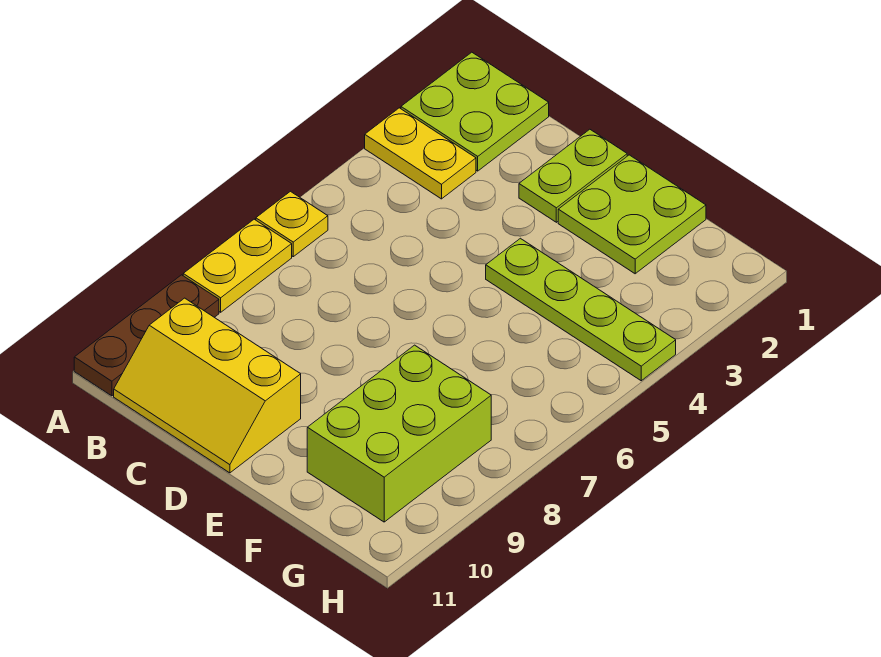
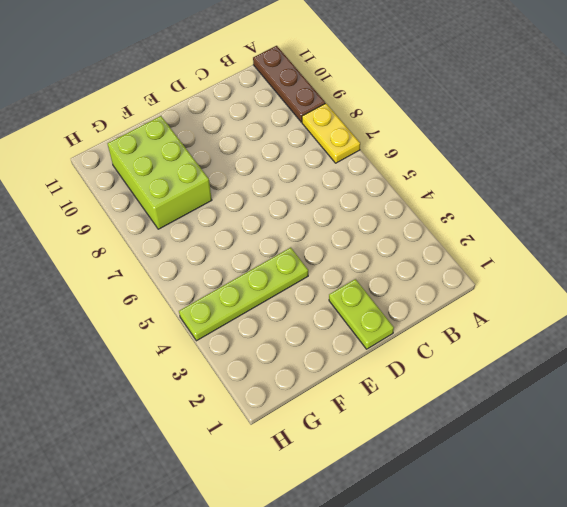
none -> lime 2x2 plate [401,52,549,171]
none -> yellow 1x2 plate [365,108,476,199]

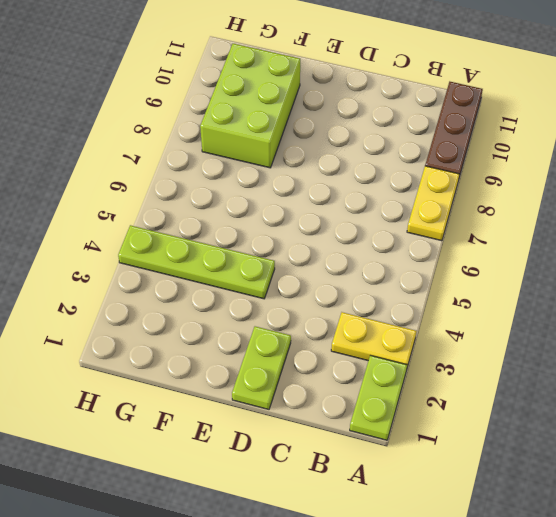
lime 1x2 plate [350,355,407,440] -> lime 2x2 plate [401,52,549,171]
none -> yellow 1x1 plate [256,191,328,257]
none -> yellow 2x3 slope [114,298,301,473]

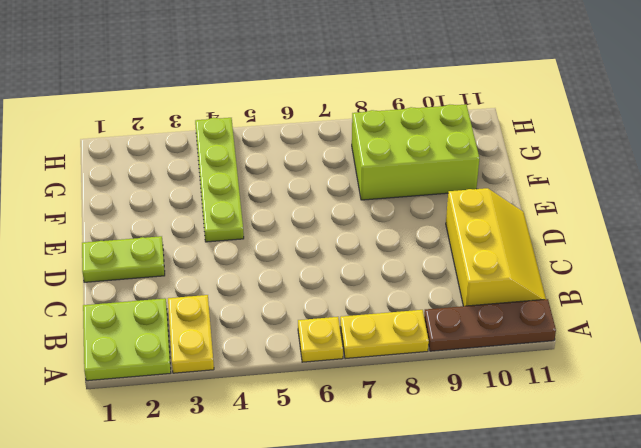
none -> lime 2x2 plate [558,155,706,274]

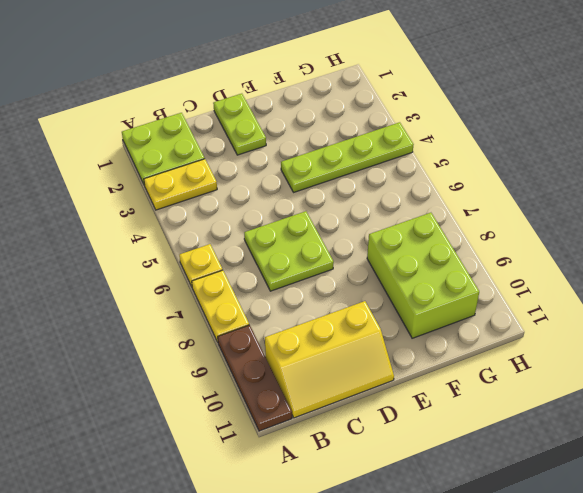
lime 2x2 plate [244,211,334,291] -> lime 2x2 plate moved to [558,155,706,274]

